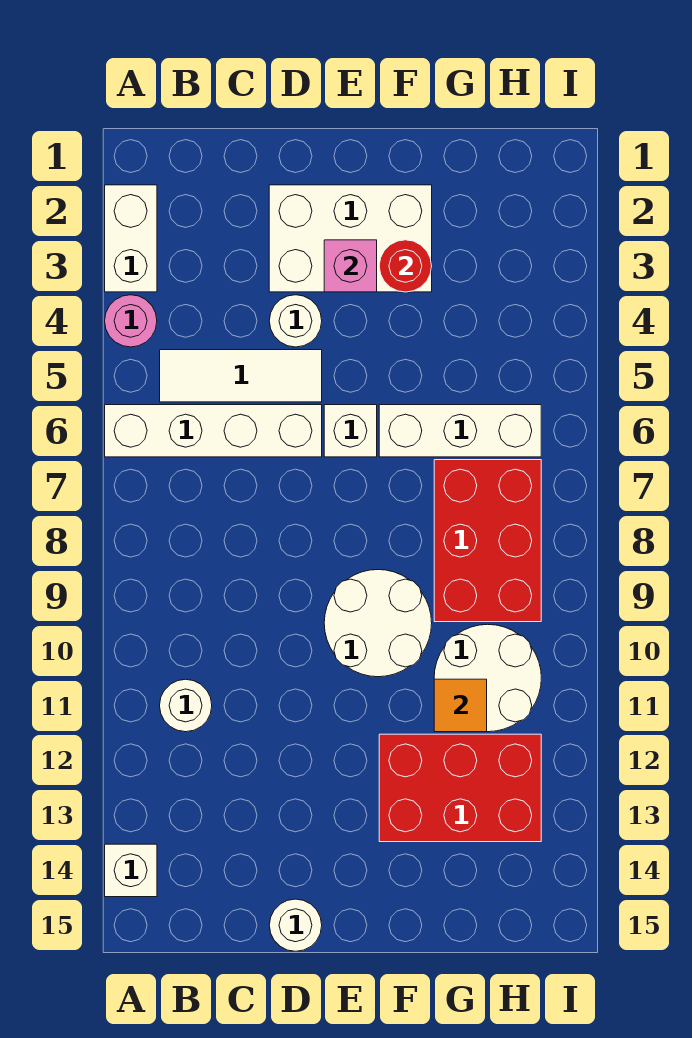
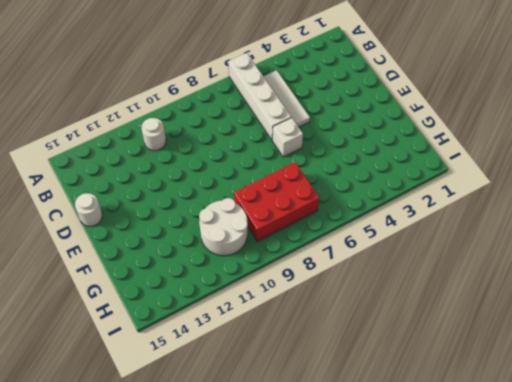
none -> white 1x2 brick [105,185,157,292]
none -> pink 1x1 round brick [105,295,157,347]
none -> white 1x1 brick [105,844,157,897]

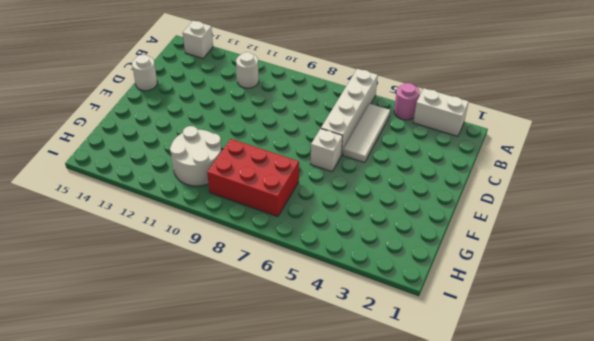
none -> white 2x3 brick [269,185,432,292]
none -> white 1x1 round brick [269,295,322,347]
none -> white 2x2 round brick [324,570,432,677]

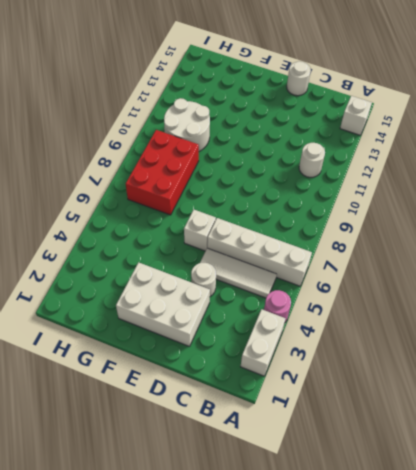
none -> white 2x2 round brick [324,570,432,677]
none -> white 1x3 brick [379,405,541,457]
none -> red 2x3 brick [379,734,541,842]

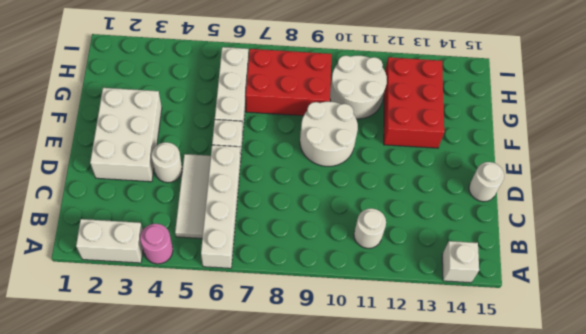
none -> pink 1x1 brick [324,240,377,292]
none -> red 1x1 round brick [379,240,432,292]
none -> orange 1x1 tile [434,679,487,732]

